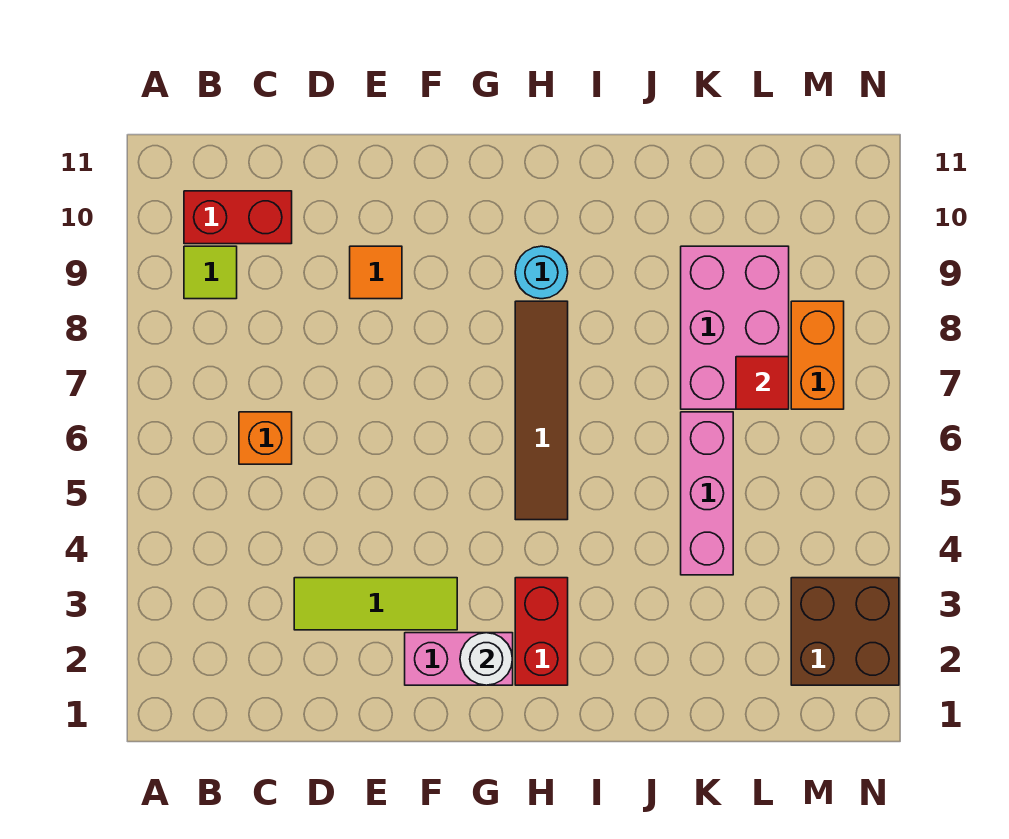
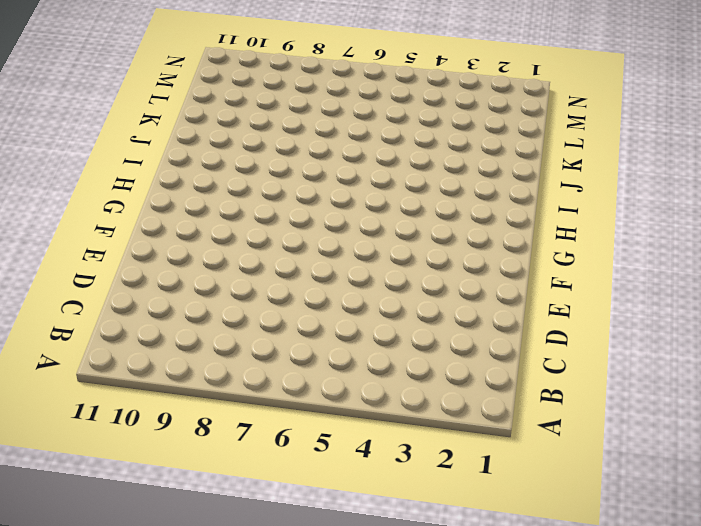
none -> lime 1x1 tile [184,246,237,299]
none -> red 1x2 brick [184,191,292,244]
none -> orange 1x1 brick [239,412,292,464]

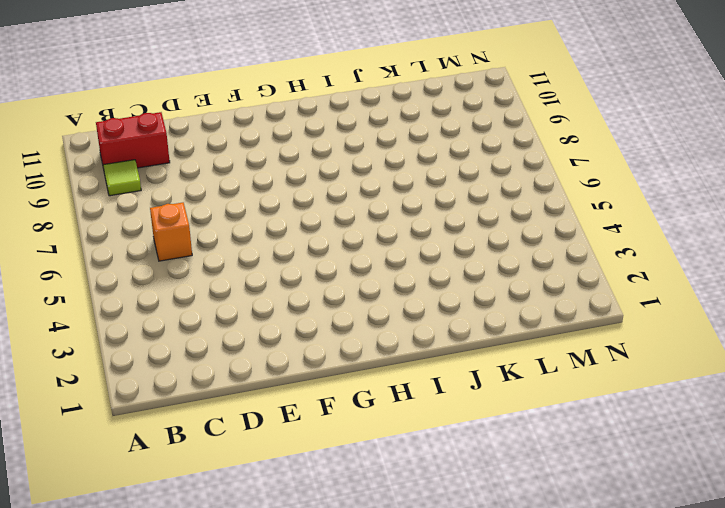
none -> lime 1x3 tile [294,578,457,630]
none -> orange 1x1 tile [350,246,402,299]
none -> pink 1x2 brick [405,633,513,685]

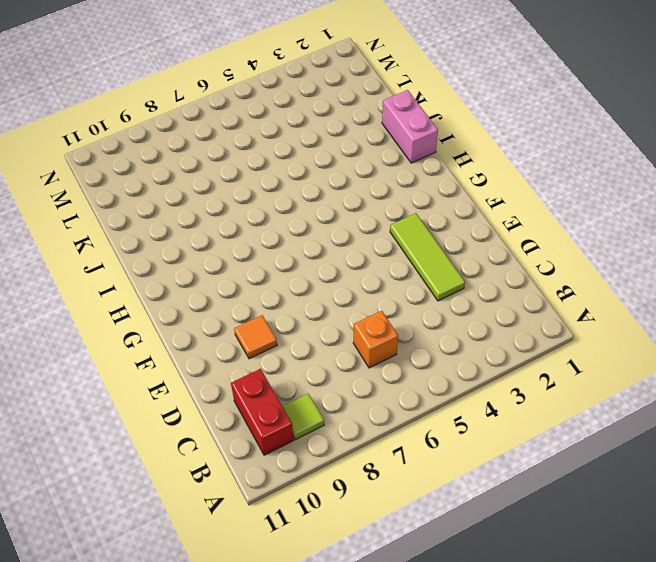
pink 1x2 brick [382,90,438,163] -> pink 1x2 brick moved to [405,633,513,685]
none -> red 1x2 brick [515,578,568,685]
none -> brown 1x4 tile [515,301,568,520]
none -> cyan 1x1 round brick [515,246,568,299]

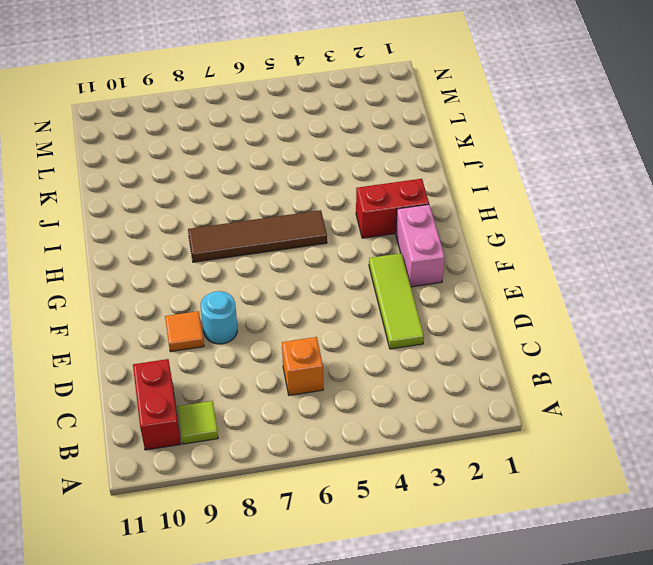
cyan 1x1 round brick [201,291,237,344] -> cyan 1x1 round brick moved to [515,246,568,299]
none -> pink 1x3 brick [681,412,733,575]
none -> pink 2x3 brick [681,246,789,409]
none -> brown 2x2 brick [791,578,899,685]

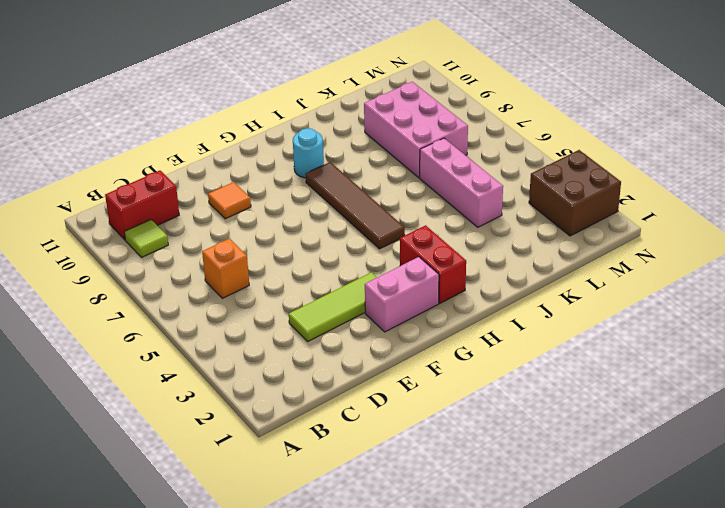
none -> orange 1x2 brick [791,301,844,409]
none -> white 1x1 round brick [460,633,513,685]
none -> red 1x1 tile [736,357,789,409]

